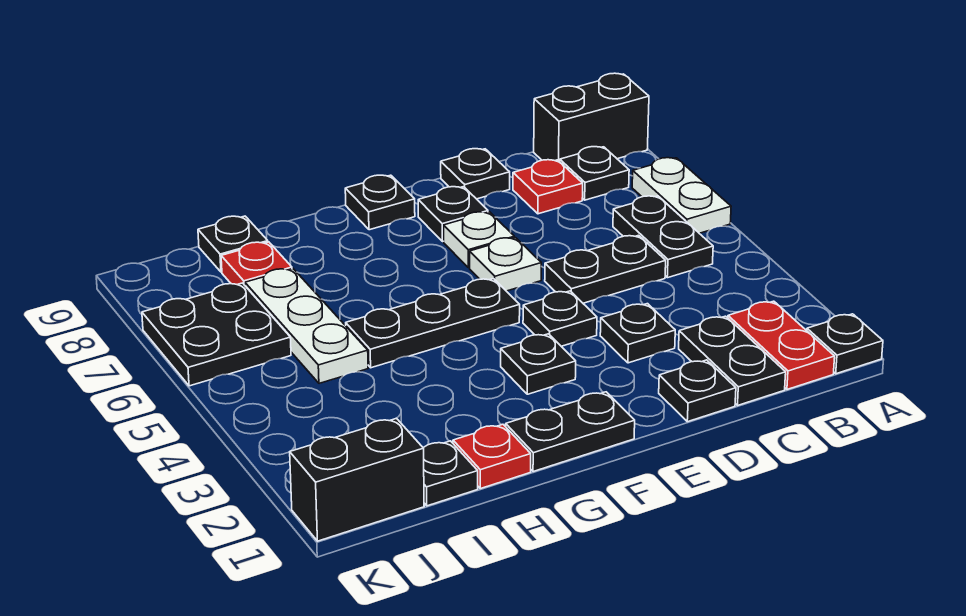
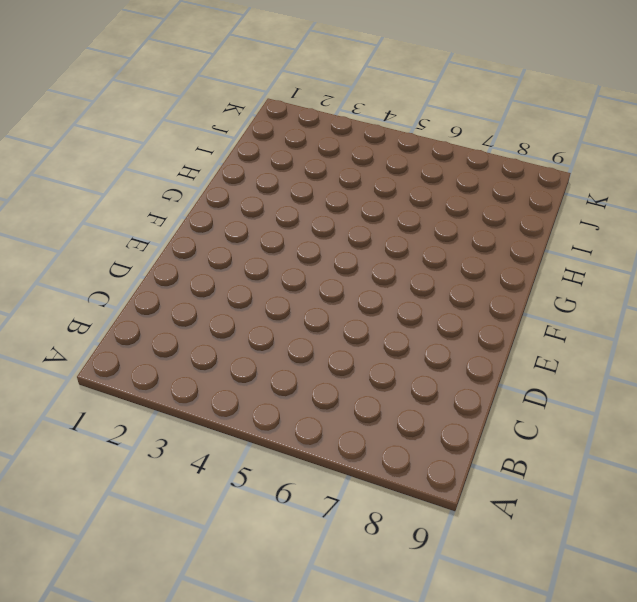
none -> black 1x1 plate [807,314,883,374]
none -> white 1x2 plate [632,158,731,233]
none -> black 1x2 brick [534,73,649,162]

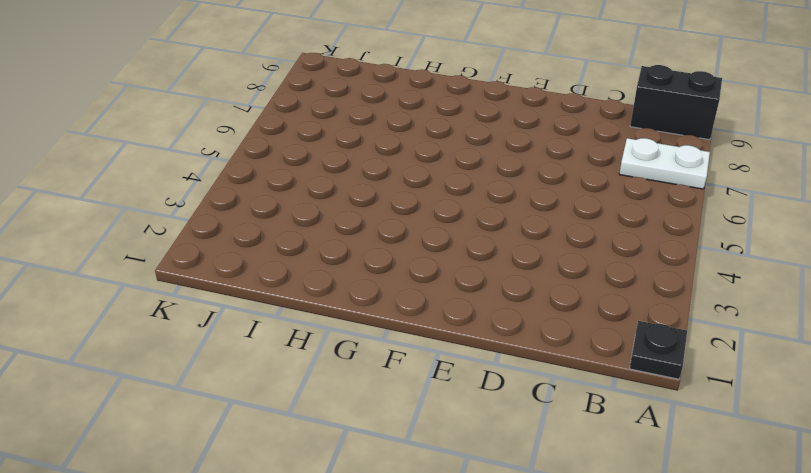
white 1x2 plate [619,138,710,189] -> white 1x2 plate turned to [632,158,731,233]
none -> red 1x2 plate [728,301,835,389]
none -> black 1x2 plate [613,196,713,278]
none -> black 1x1 plate [560,147,629,200]

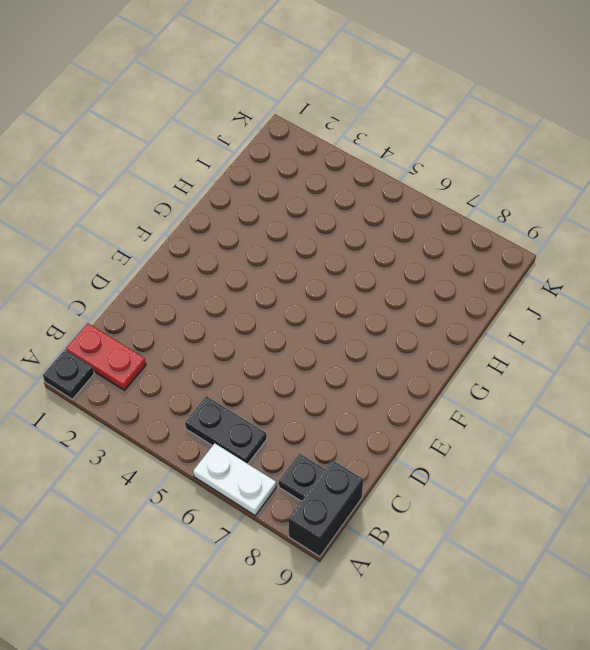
none -> black 1x2 plate [679,316,786,405]
none -> black 1x2 plate [545,235,666,303]
none -> red 1x1 plate [513,160,583,214]

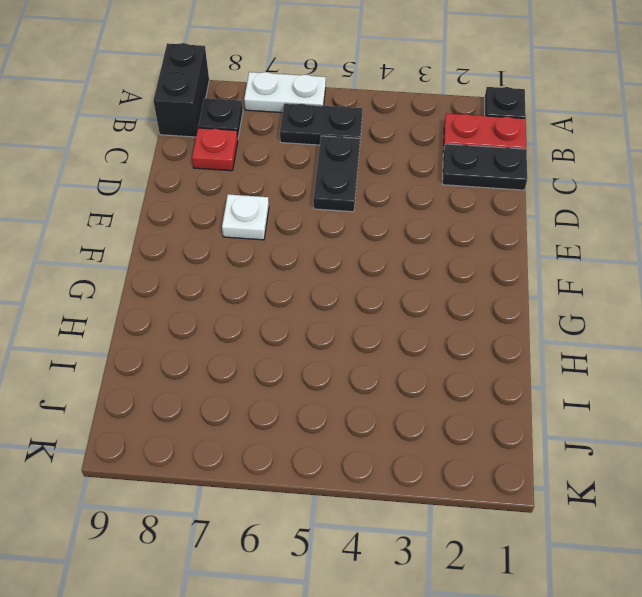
none -> black 1x1 plate [659,360,736,422]
none -> black 1x1 plate [600,304,675,363]
none -> black 1x1 plate [441,149,510,199]

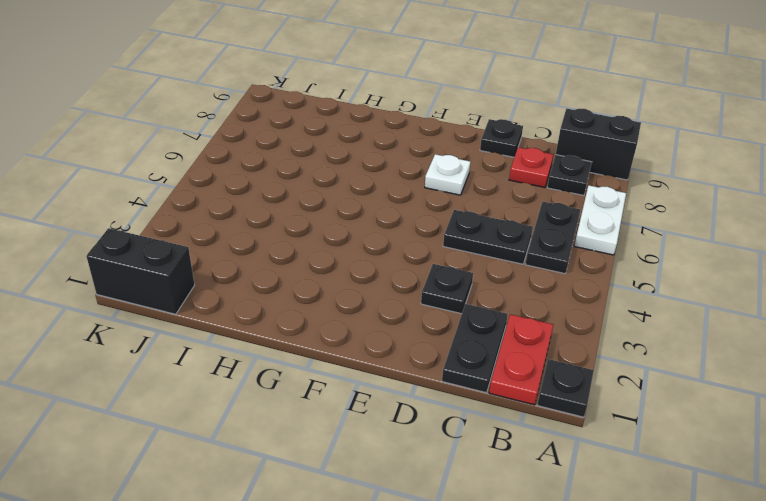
none -> black 1x1 plate [659,360,736,422]
none -> black 1x1 plate [523,291,597,346]
none -> white 1x1 plate [470,238,541,291]

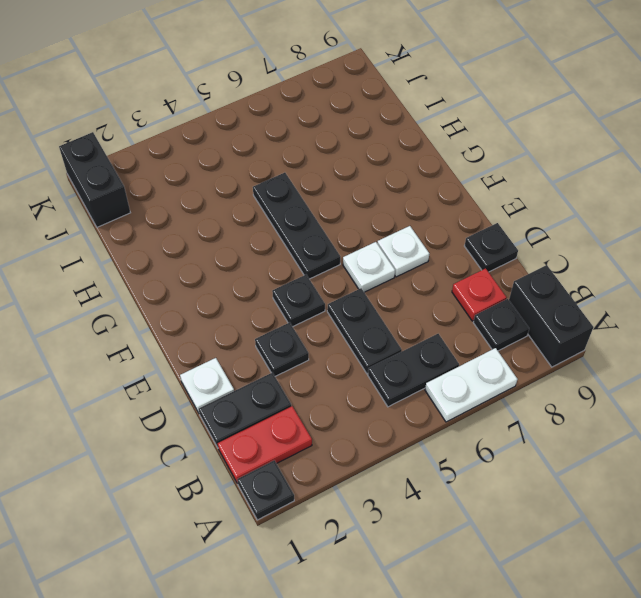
white 1x1 plate [180,358,234,413] -> black 1x1 plate [659,360,736,422]
none -> black 1x1 plate [418,187,488,242]
none -> black 1x2 plate [506,392,635,472]
none -> black 1x1 plate [501,334,576,394]

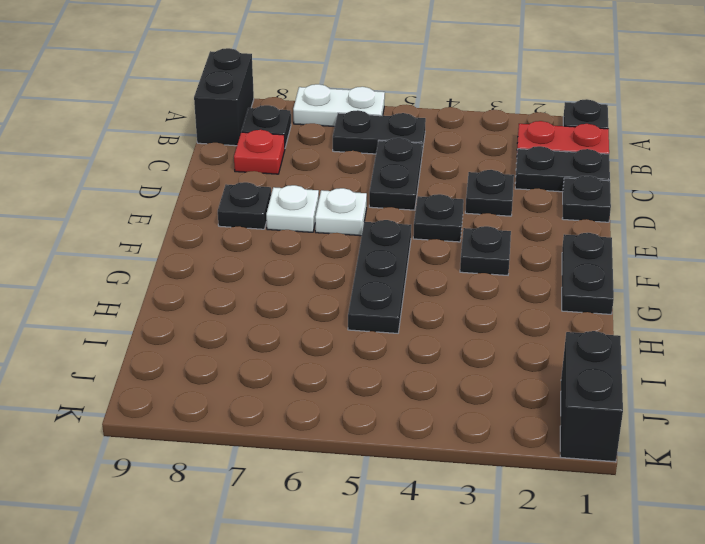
none -> black 1x1 plate [441,149,510,199]
none -> black 1x1 plate [345,175,415,230]
none -> red 1x1 plate [453,424,531,489]

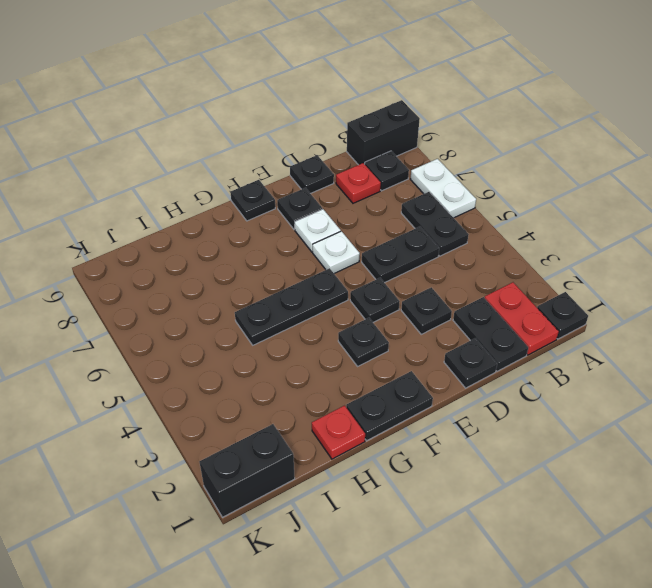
none -> black 1x1 plate [424,441,478,506]
none -> white 1x3 plate [245,269,368,383]
none -> red 1x1 plate [221,242,292,285]

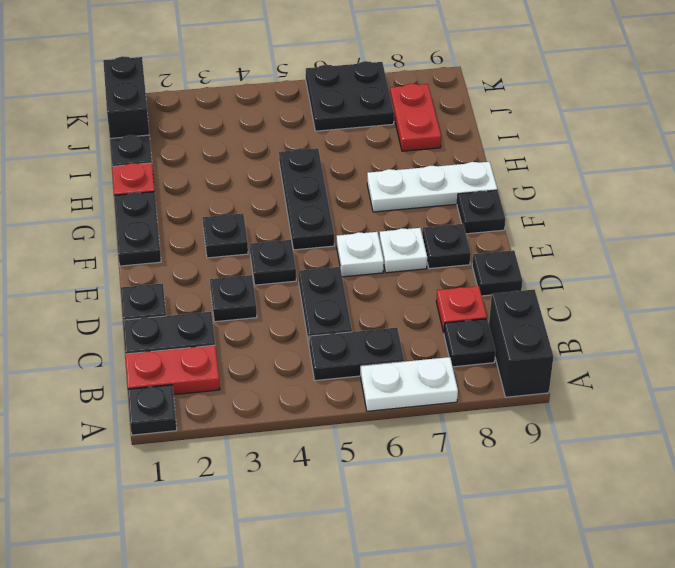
white 1x3 plate [367,162,497,212] -> white 1x3 plate moved to [245,269,368,383]
red 1x2 plate [390,84,441,151] -> red 1x1 plate [221,242,292,285]
none -> black 1x1 plate [198,216,268,272]

